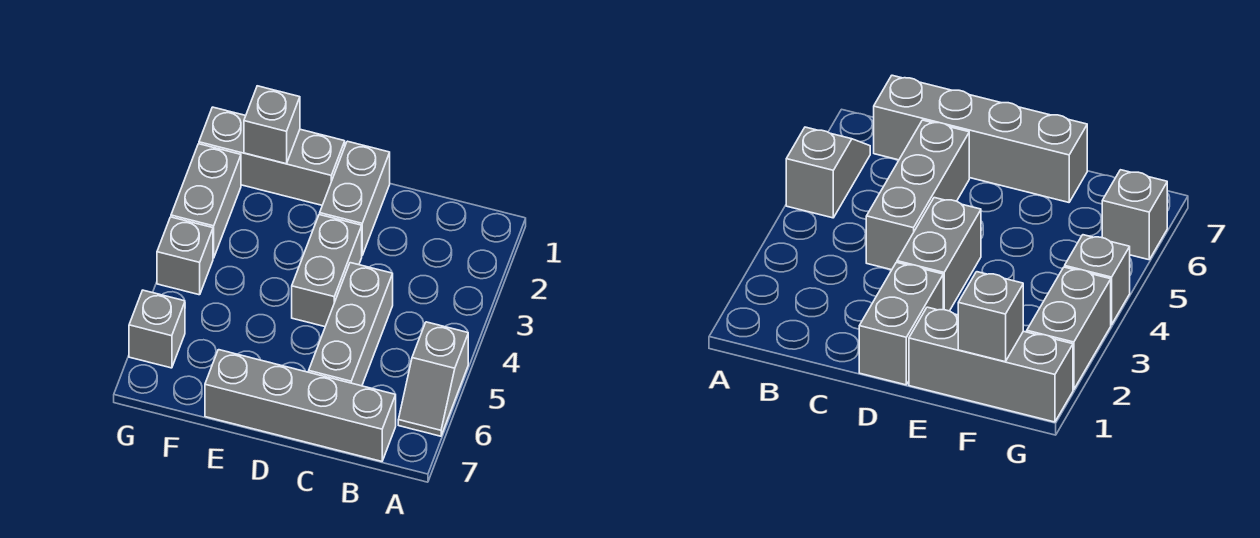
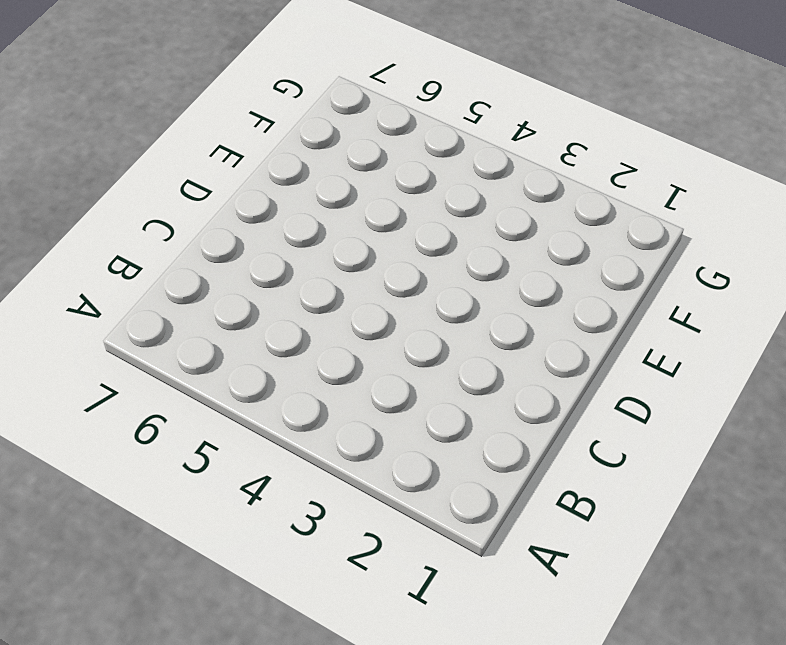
none -> grey 1x2 slope [398,322,468,436]
none -> grey 1x4 brick [205,350,396,461]

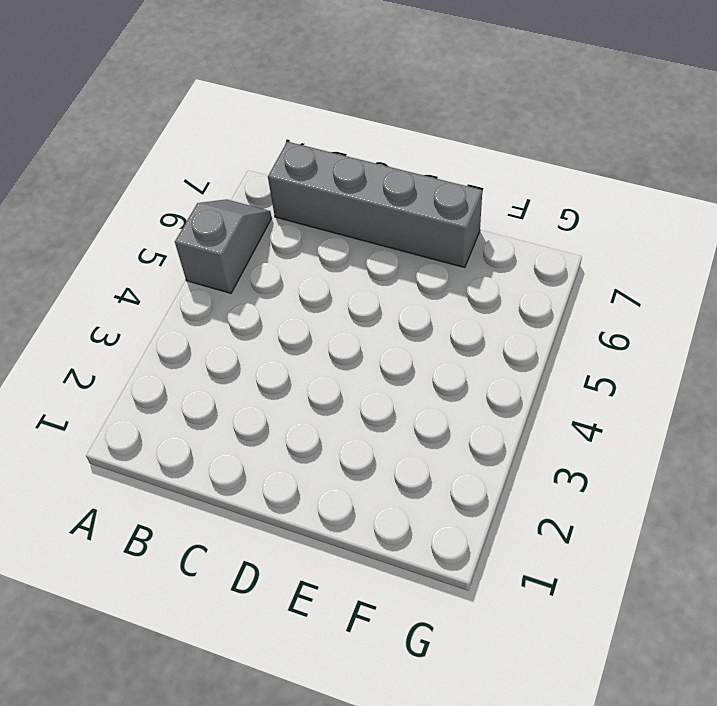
none -> grey 1x3 brick [309,263,393,386]
none -> grey 1x2 brick [320,141,390,255]

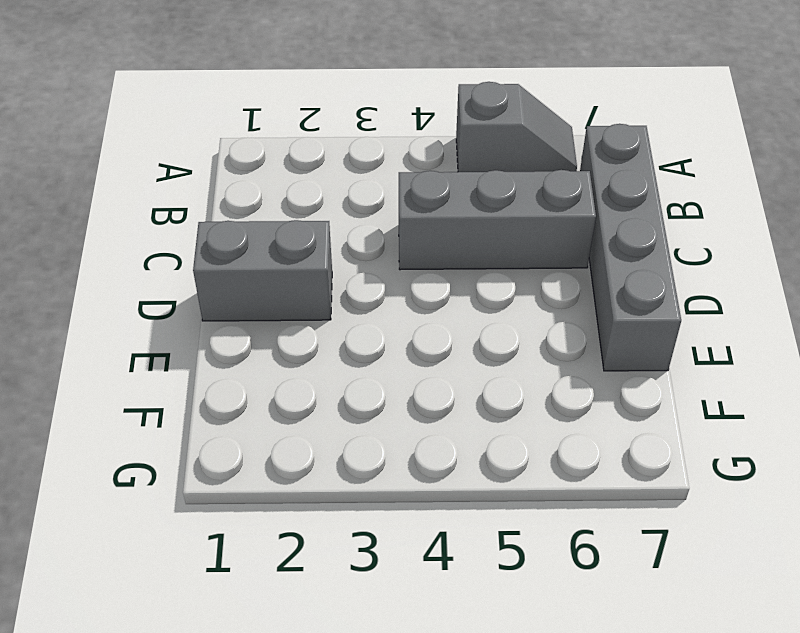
none -> grey 1x2 brick [292,214,362,327]
none -> grey 1x3 brick [199,107,345,205]

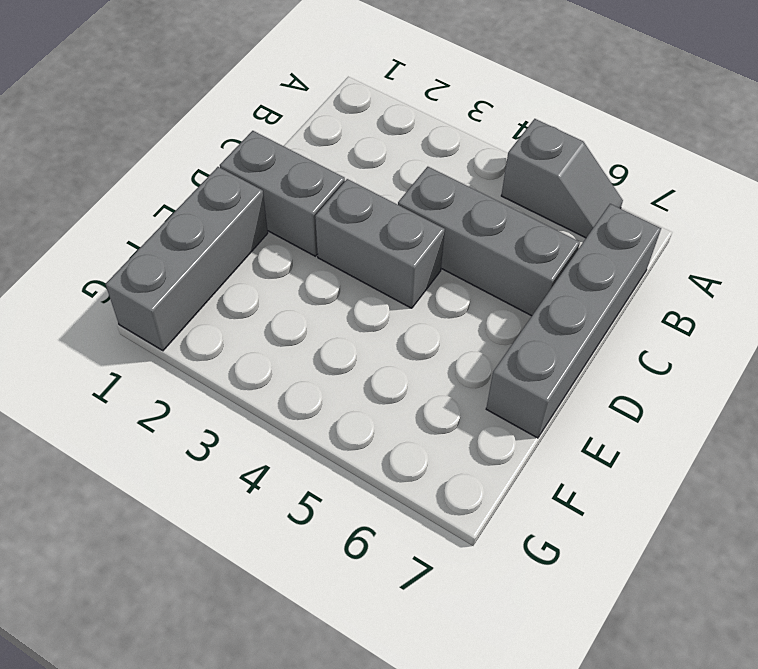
none -> grey 1x2 brick [171,144,241,258]
none -> grey 1x1 brick [157,217,213,295]

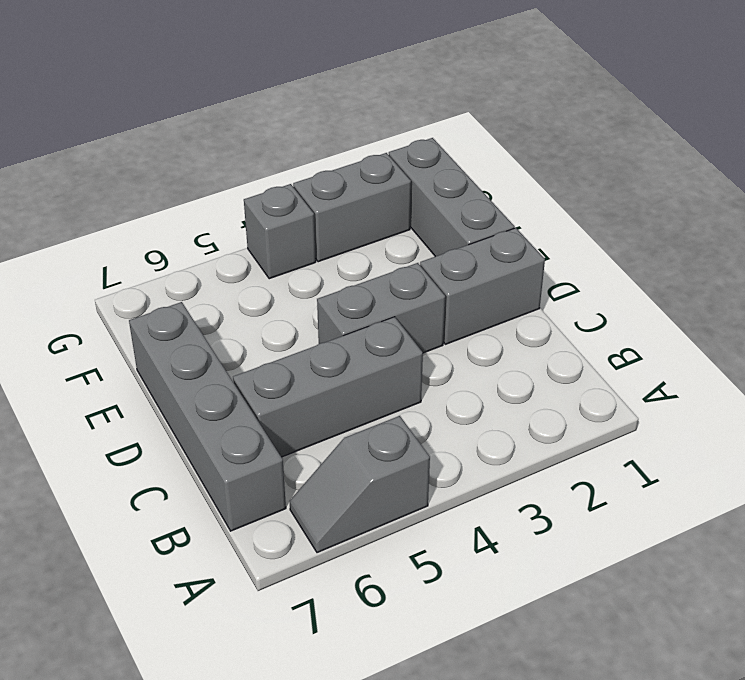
none -> grey 1x1 brick [129,290,185,368]
none -> grey 1x1 brick [244,86,300,164]

